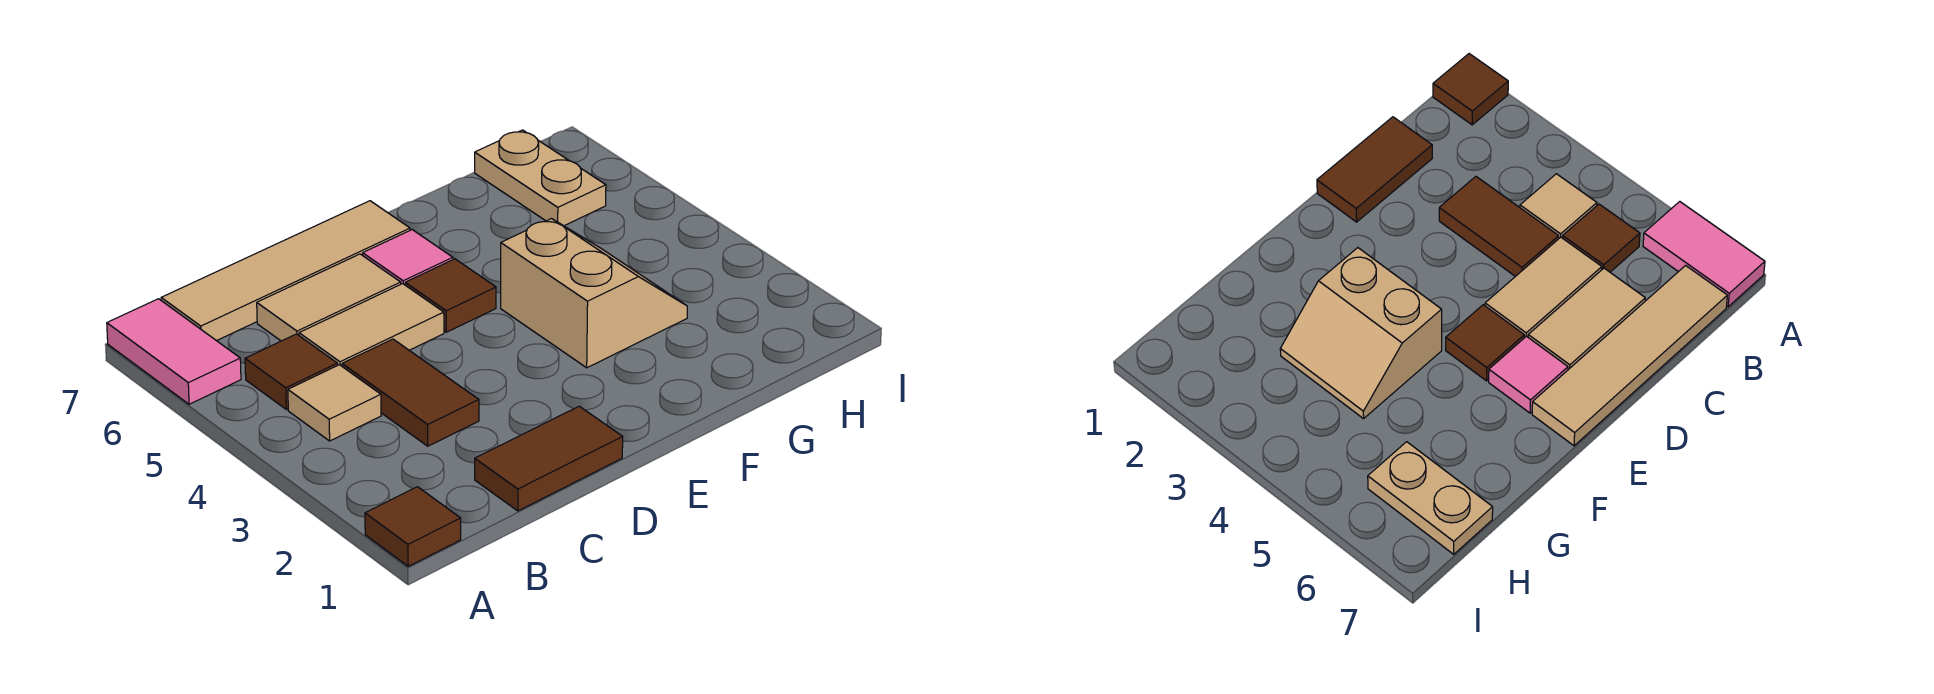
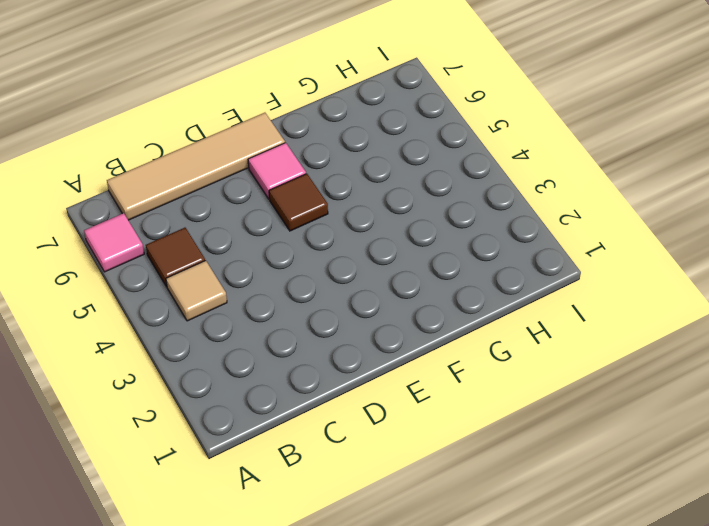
pink 1x1 tile [84,213,144,272] -> pink 1x2 tile [107,299,241,404]
none -> brown 1x1 tile [365,487,461,566]
none -> brown 1x2 tile [475,406,623,511]
none -> brown 1x2 tile [342,339,479,446]

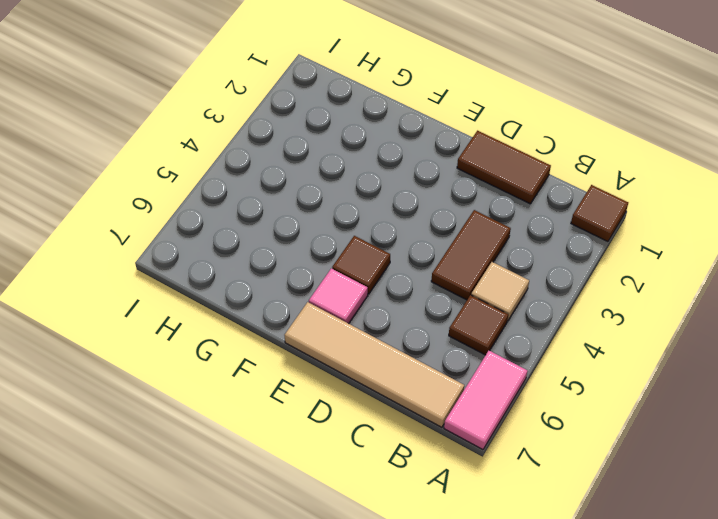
none -> tan 1x2 tile [299,284,444,366]
none -> tan 1x2 tile [257,254,401,341]
none -> tan 2x2 slope [501,219,687,368]

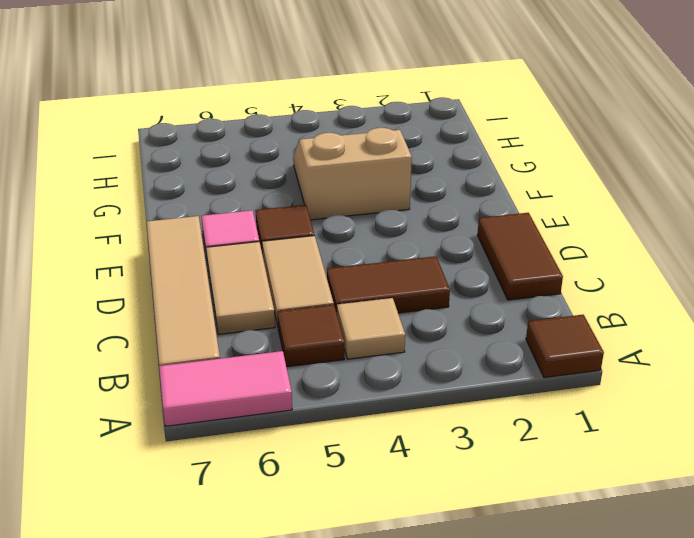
none -> tan 1x2 plate [475,130,606,226]

